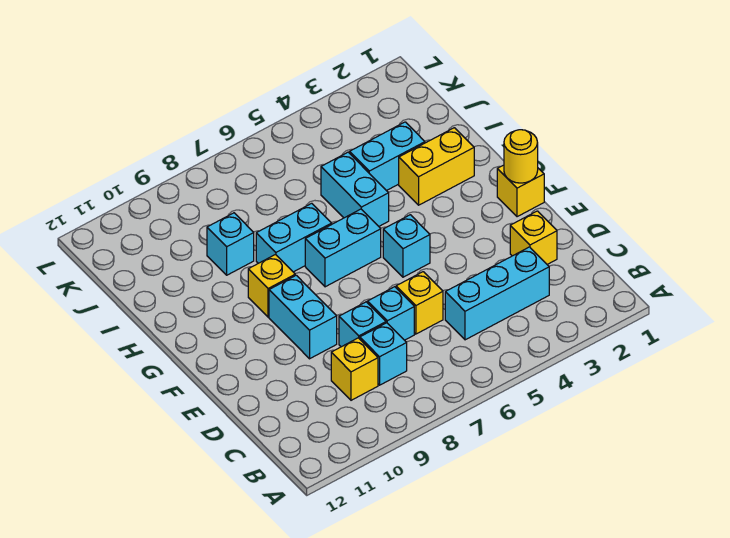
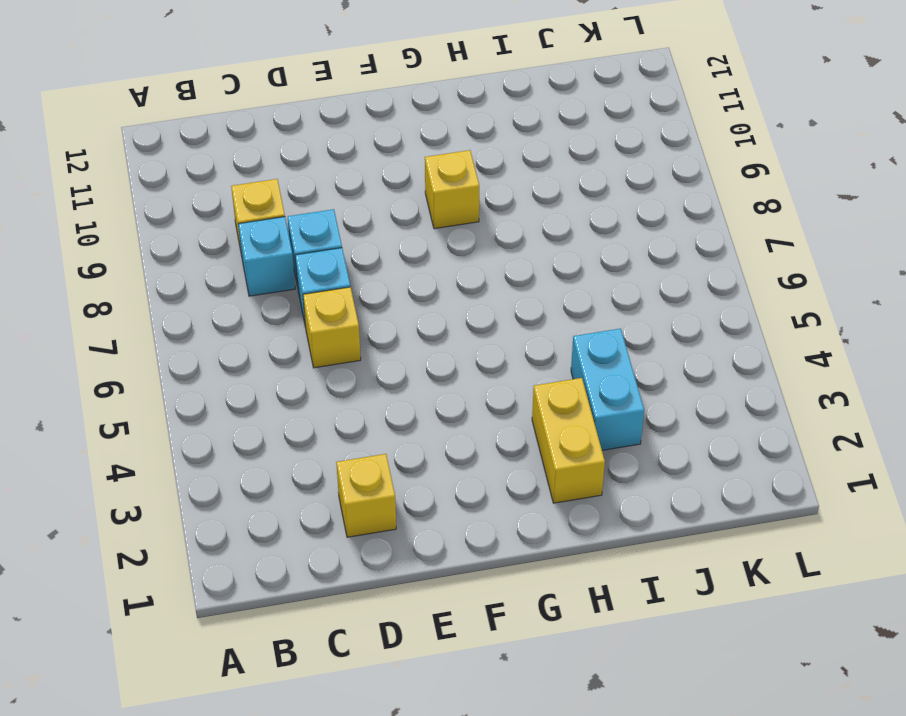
none -> cyan 1x3 brick [445,247,549,340]
none -> cyan 1x2 brick [269,275,337,359]
none -> yellow 1x1 brick [497,165,544,217]

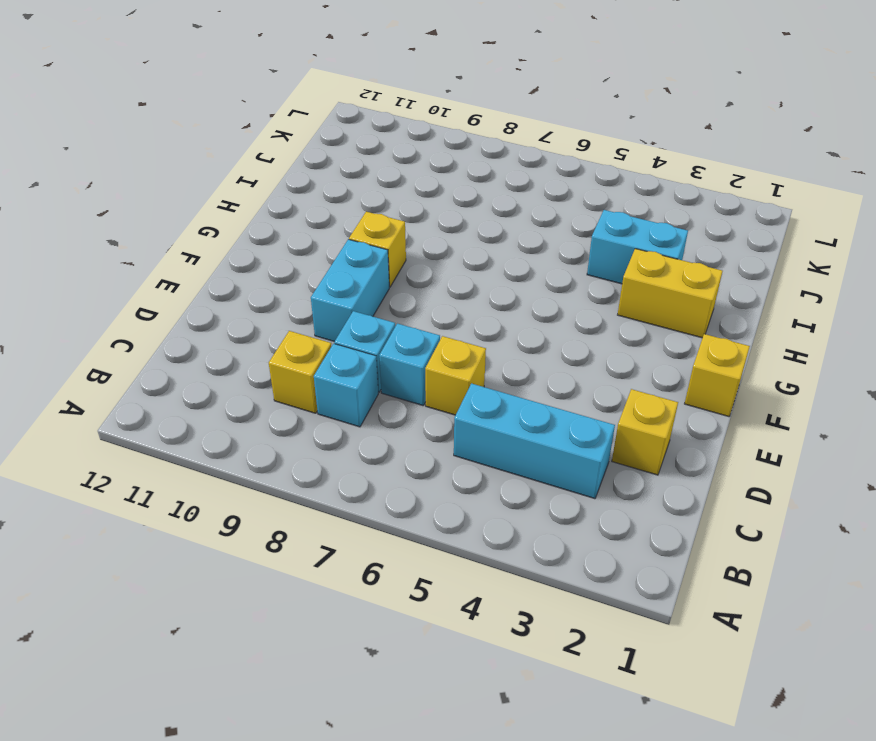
none -> cyan 1x1 brick [383,215,430,277]
none -> cyan 1x2 brick [305,209,381,287]
none -> cyan 1x2 brick [321,152,389,226]

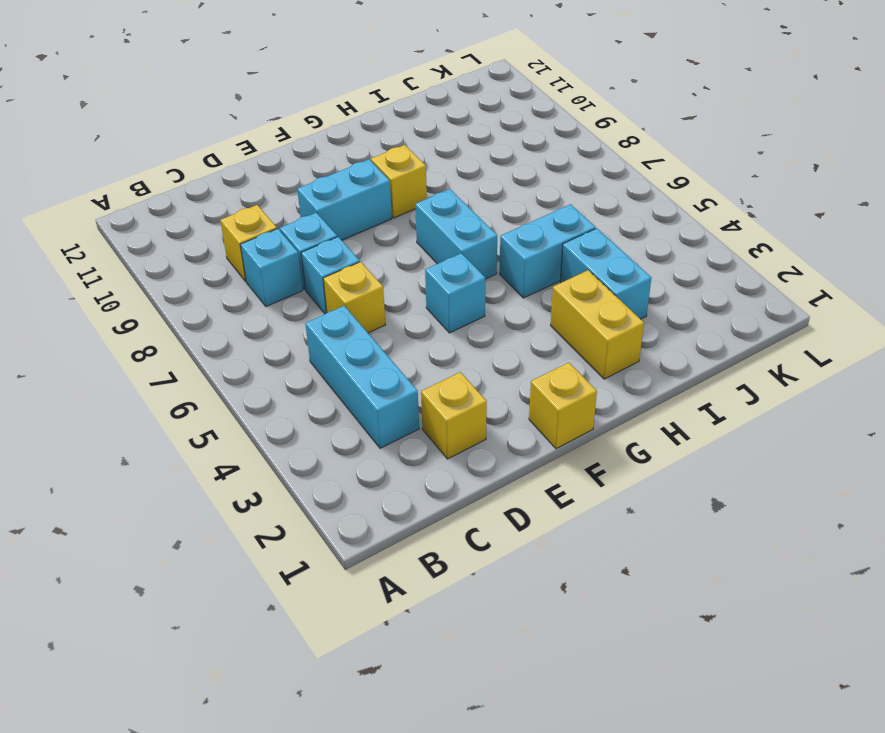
none -> cyan 1x2 brick [256,203,332,272]
none -> cyan 1x1 brick [207,213,254,275]
none -> yellow 1x1 round brick [504,130,538,183]

